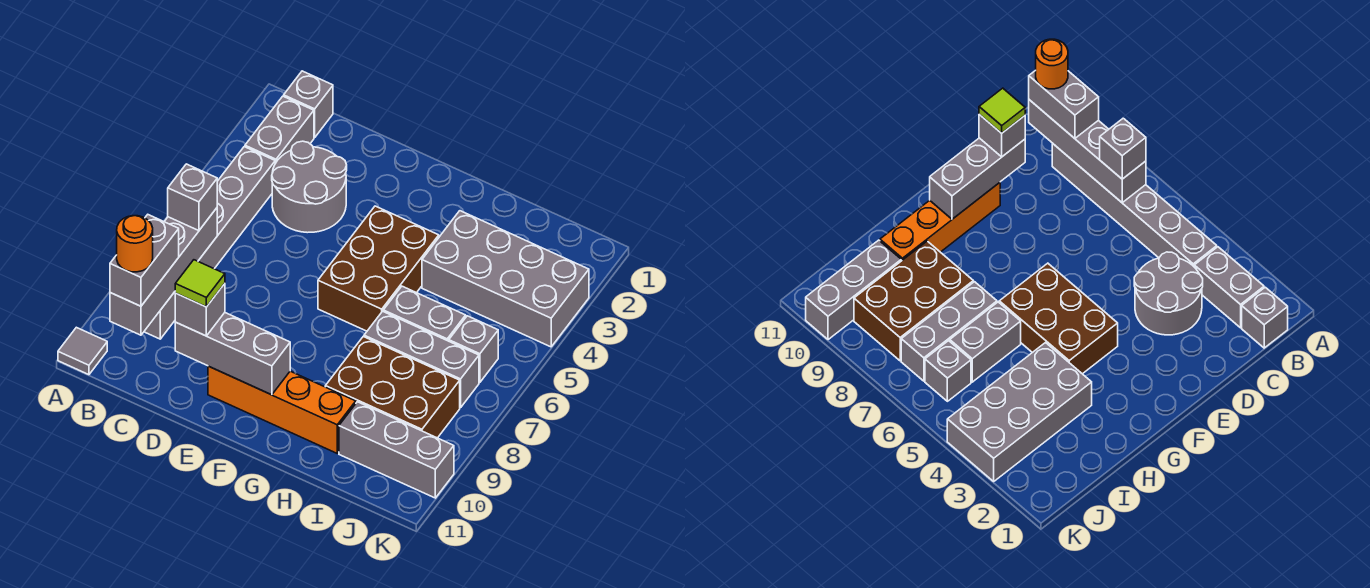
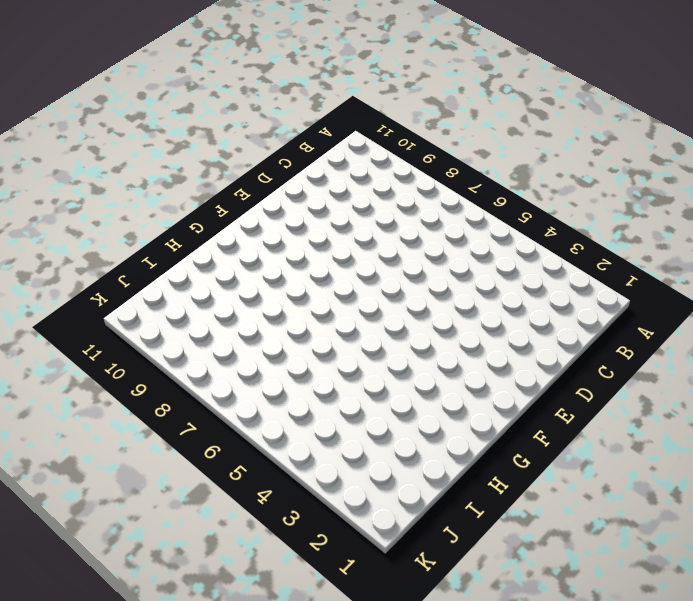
none -> grey 1x1 tile [58,327,107,375]
none -> grey 1x1 brick [284,71,333,138]
none -> grey 1x2 brick [245,96,314,163]

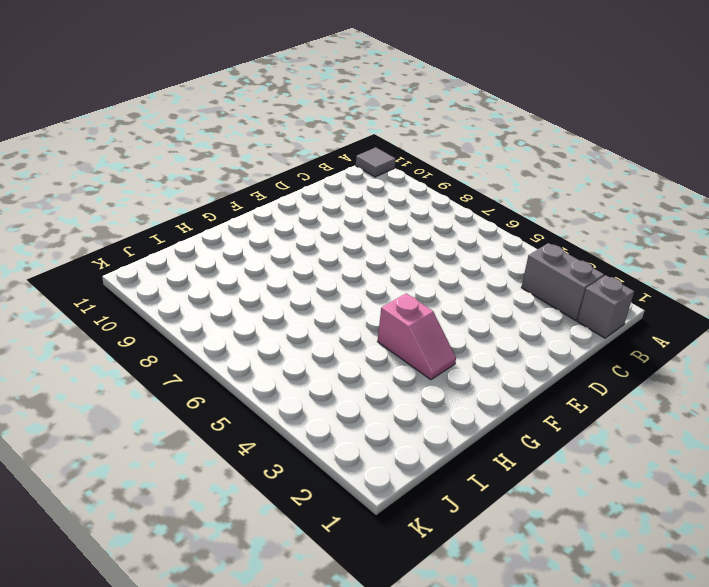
pink 1x2 slope [377,293,456,380] -> brown 2x3 brick [318,206,439,331]
none -> grey 1x6 brick [144,147,275,339]
none -> grey 2x2 round brick [272,141,347,233]
none -> orange 1x4 brick [208,366,356,453]

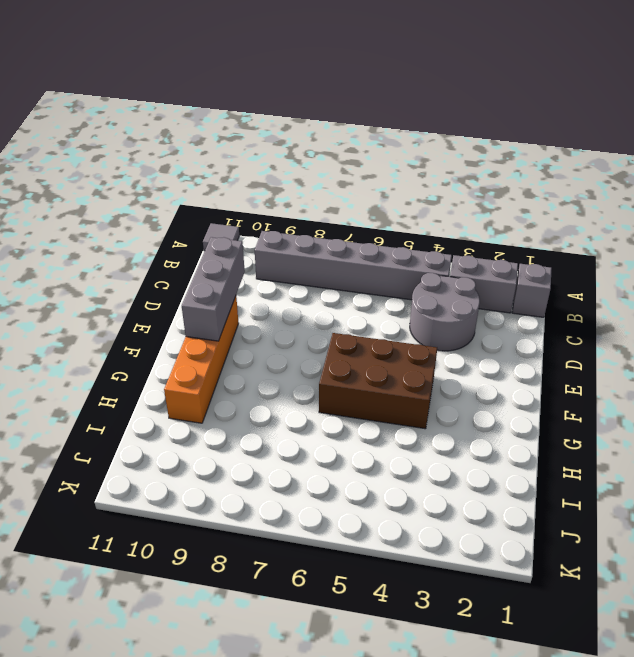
none -> grey 2x4 brick [422,211,589,347]
none -> grey 1x2 brick [383,286,466,341]
none -> grey 1x3 brick [364,311,479,408]

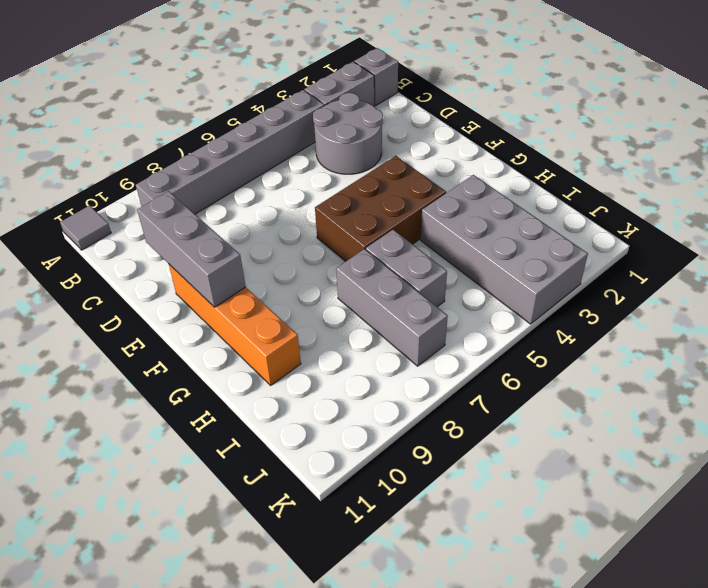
none -> brown 2x3 brick [325,337,460,438]
none -> grey 1x3 brick [339,402,454,498]
none -> grey 1x1 brick [449,316,498,382]

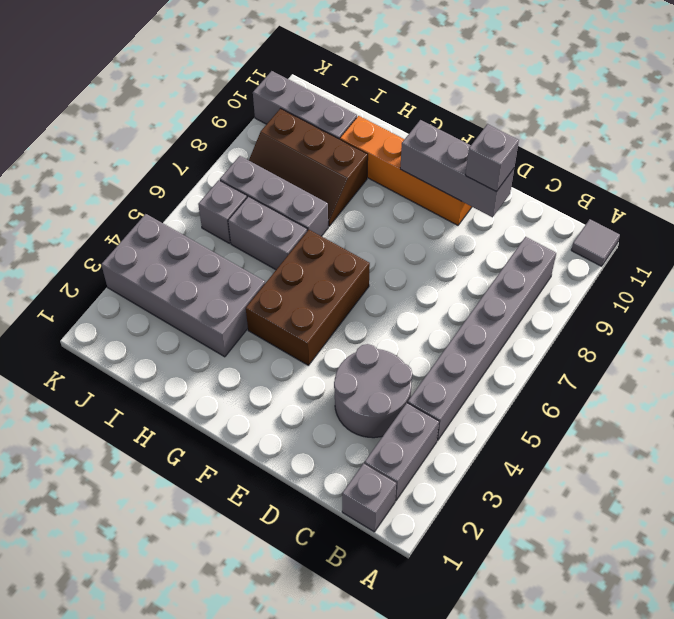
brown 2x3 slope [249,109,368,226] -> brown 2x3 brick [325,337,460,438]
none -> grey 1x4 brick [110,208,217,335]
none -> grey 1x1 brick [168,164,217,231]
none -> grey 1x2 brick [110,215,179,306]

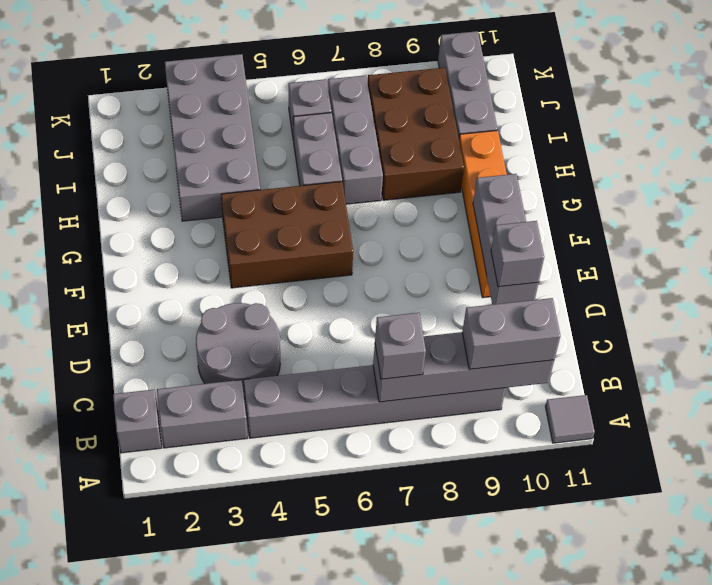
none -> orange 1x1 round brick [117,216,153,272]
none -> lime 1x1 tile [175,260,225,307]

